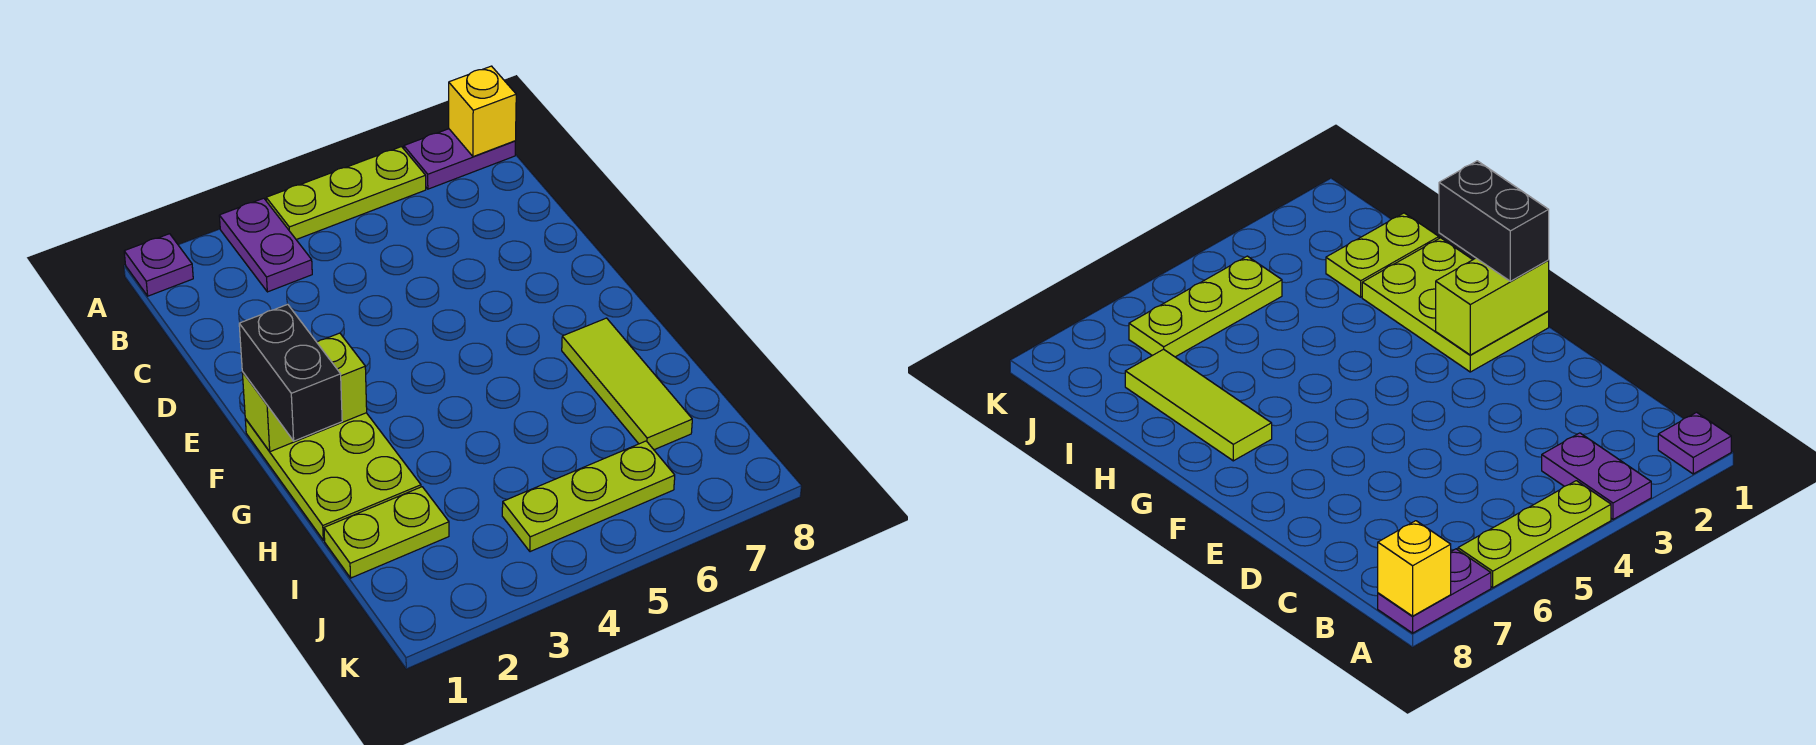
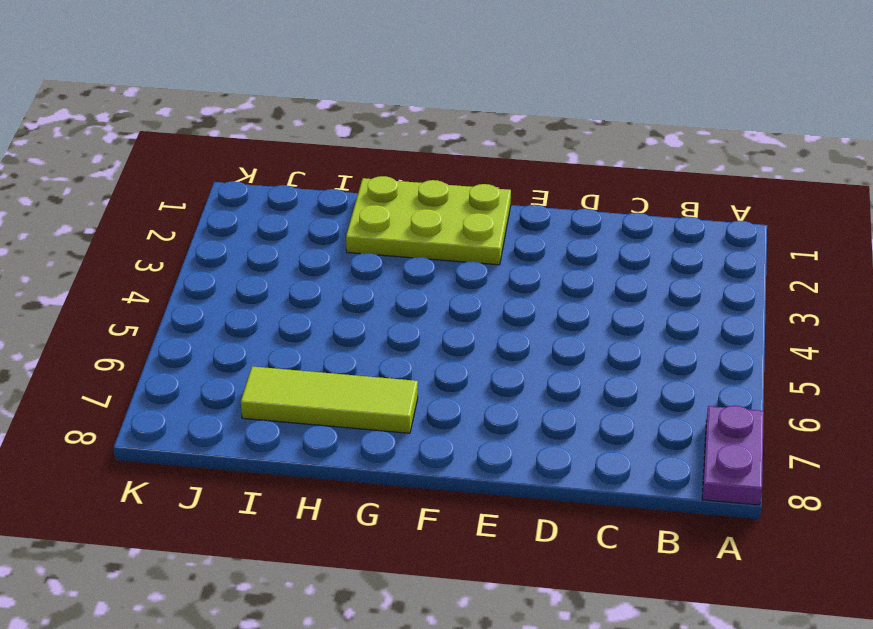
none -> purple 1x1 plate [124,234,193,296]
none -> purple 1x2 plate [219,198,312,292]

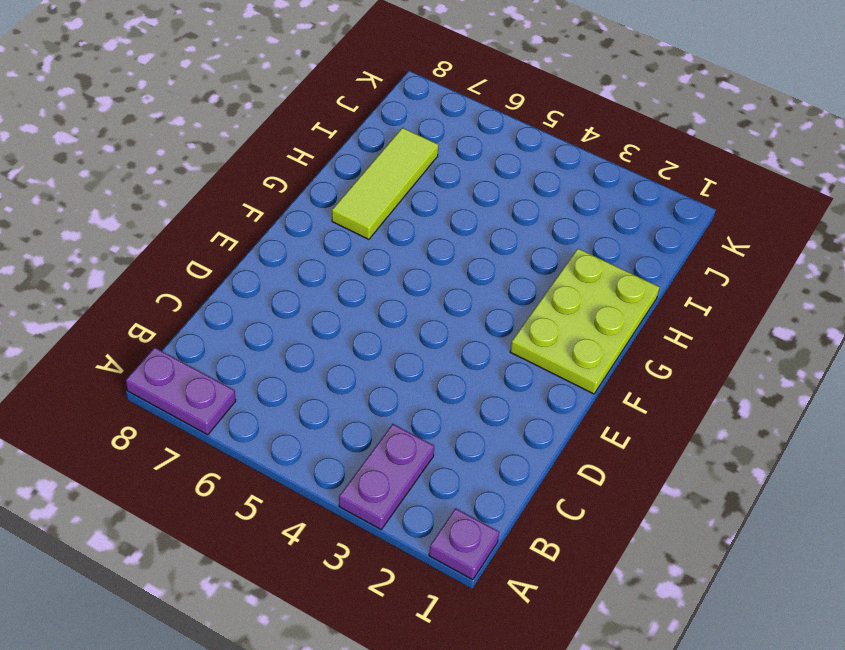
none -> lime 1x3 plate [266,147,426,240]
none -> lime 1x2 plate [324,487,449,578]

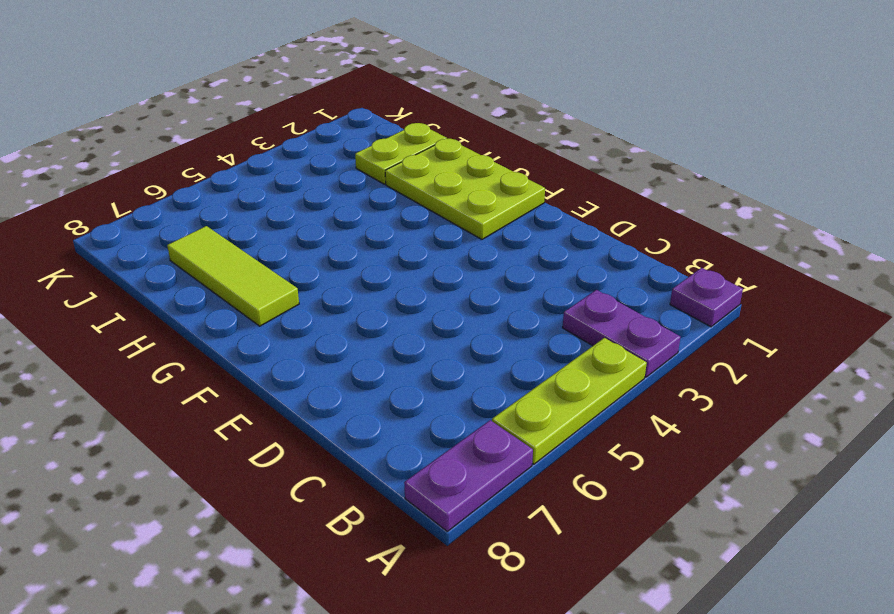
none -> lime 1x3 plate [502,441,675,552]
none -> yellow 1x1 brick [449,66,516,157]

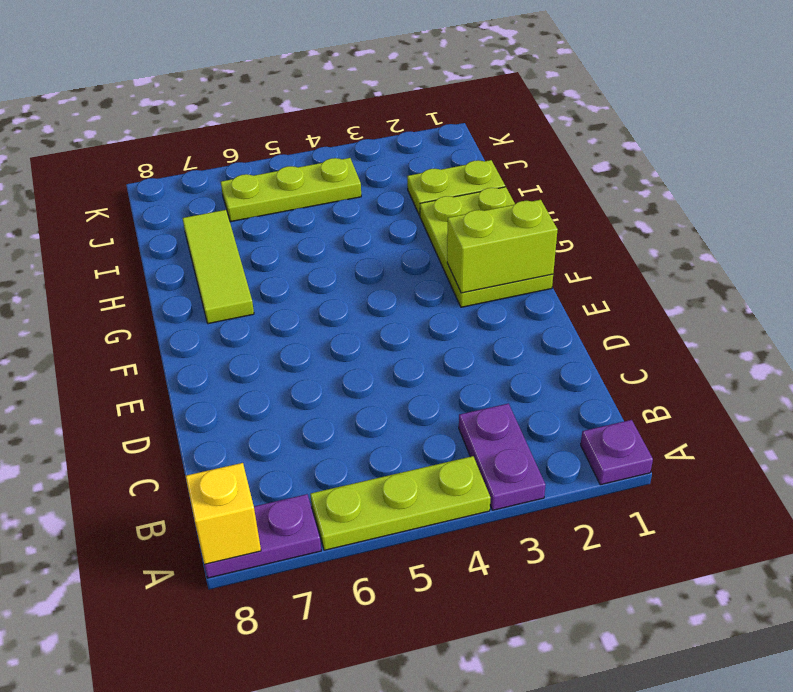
none -> black 1x2 brick [239,304,342,441]

